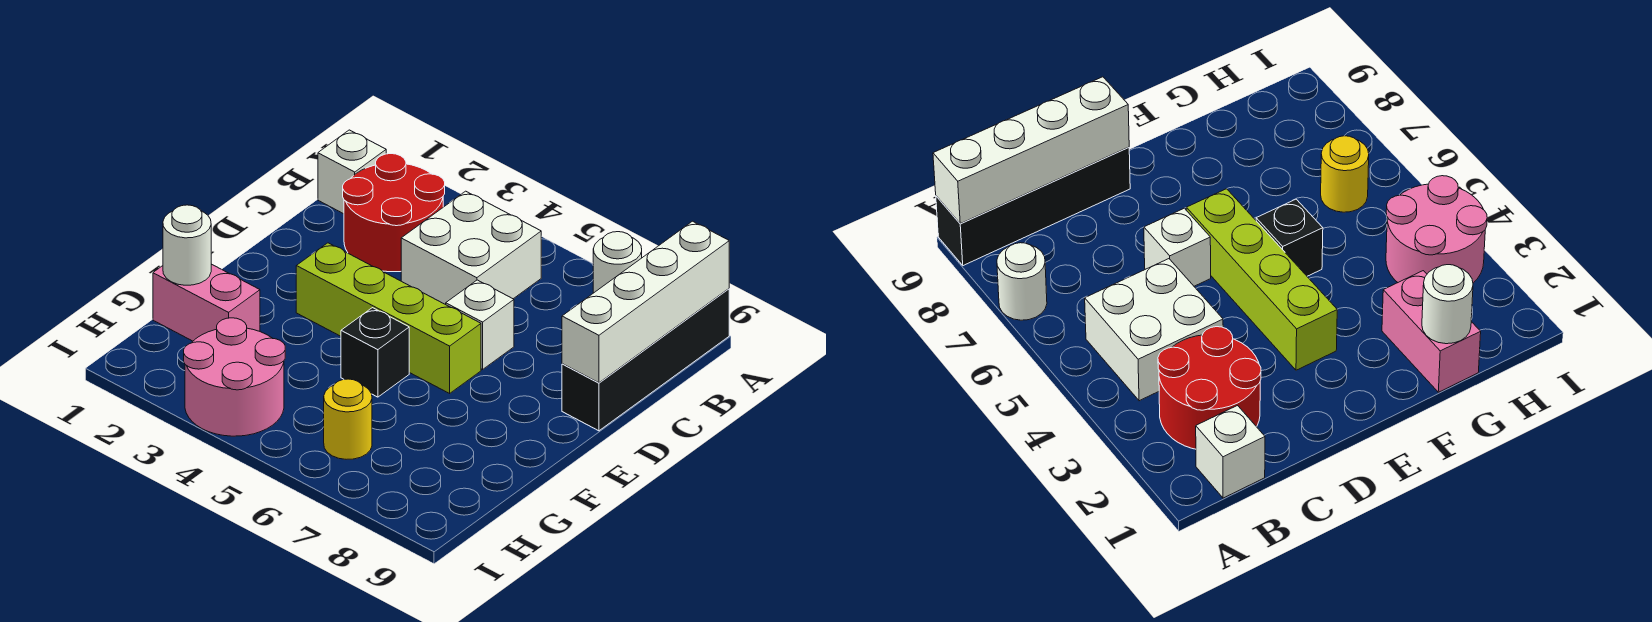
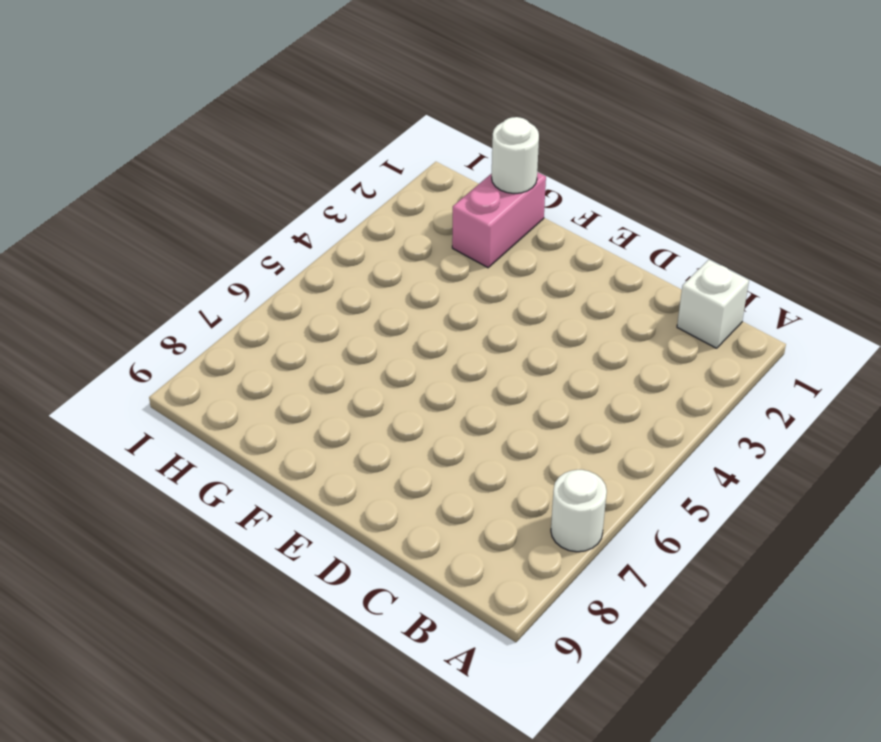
none -> black 1x4 brick [562,289,729,431]
none -> red 2x2 round brick [343,154,445,272]
none -> white 2x2 brick [401,191,541,304]

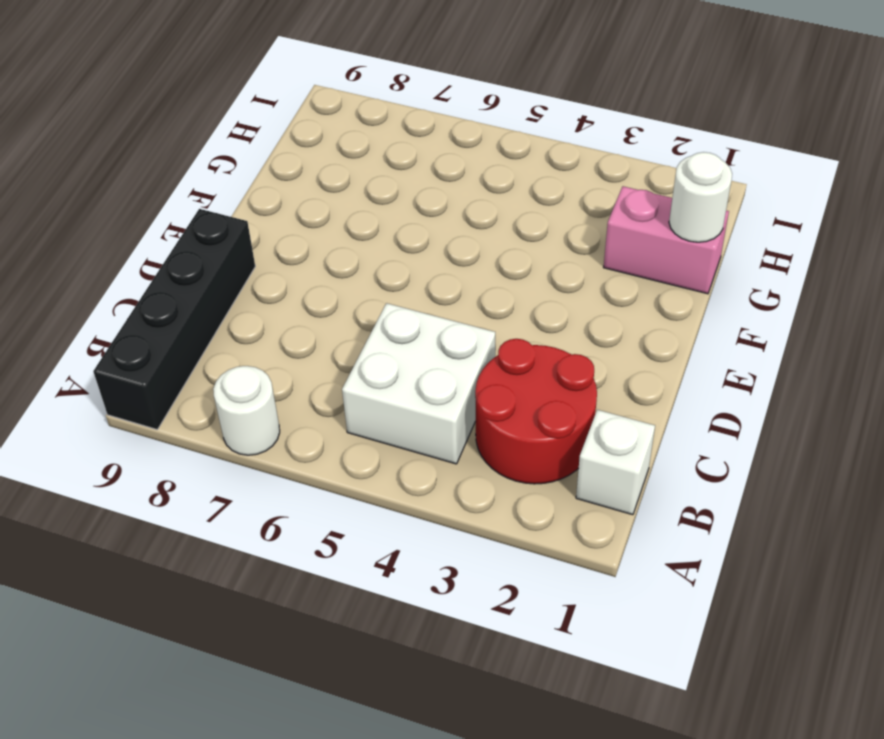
none -> white 1x1 brick [446,280,514,369]
none -> lime 1x4 brick [296,243,481,393]
none -> black 1x1 brick [341,308,409,397]

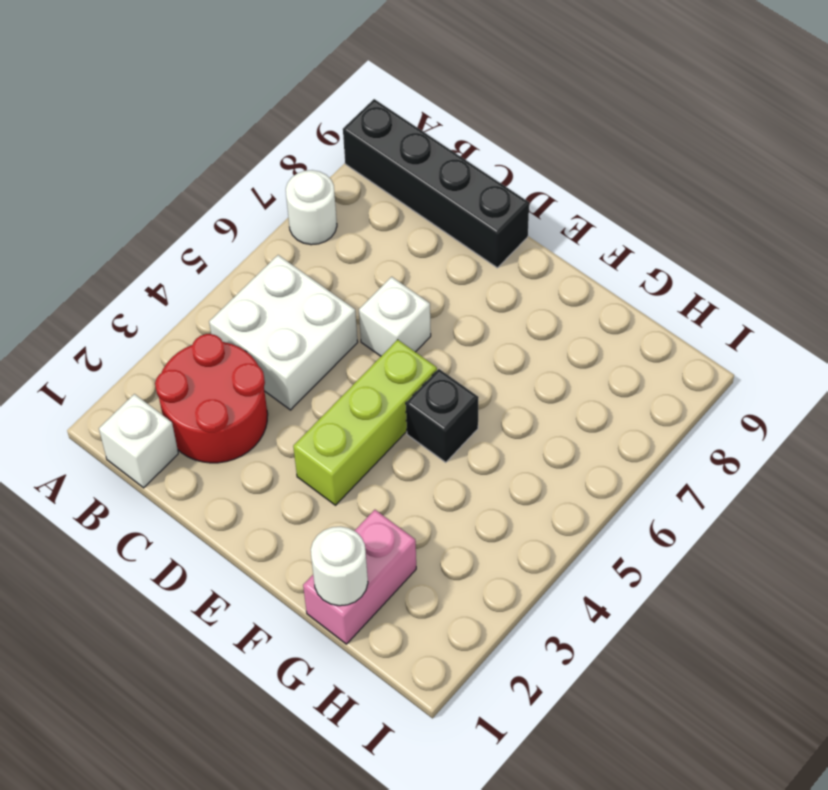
lime 1x3 brick [293,340,437,505] -> lime 1x4 brick [296,243,481,393]
none -> pink 2x2 round brick [184,318,285,436]
none -> yellow 1x1 round brick [324,379,372,459]
none -> white 1x4 brick [562,221,729,383]

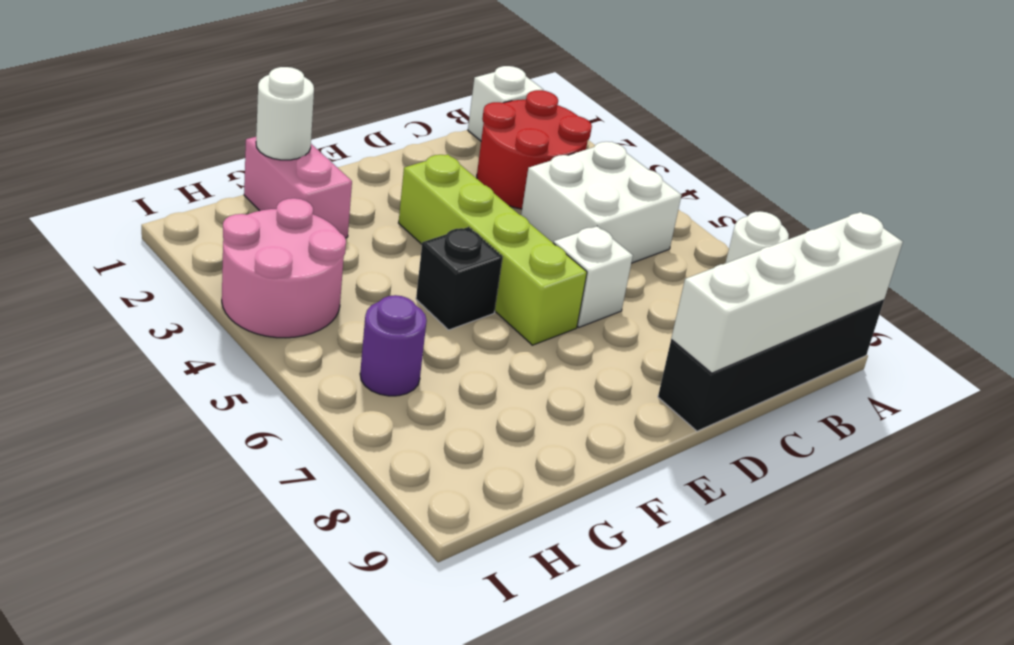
purple 1x1 round brick [360,295,427,396] -> yellow 1x1 round brick [324,379,372,459]

